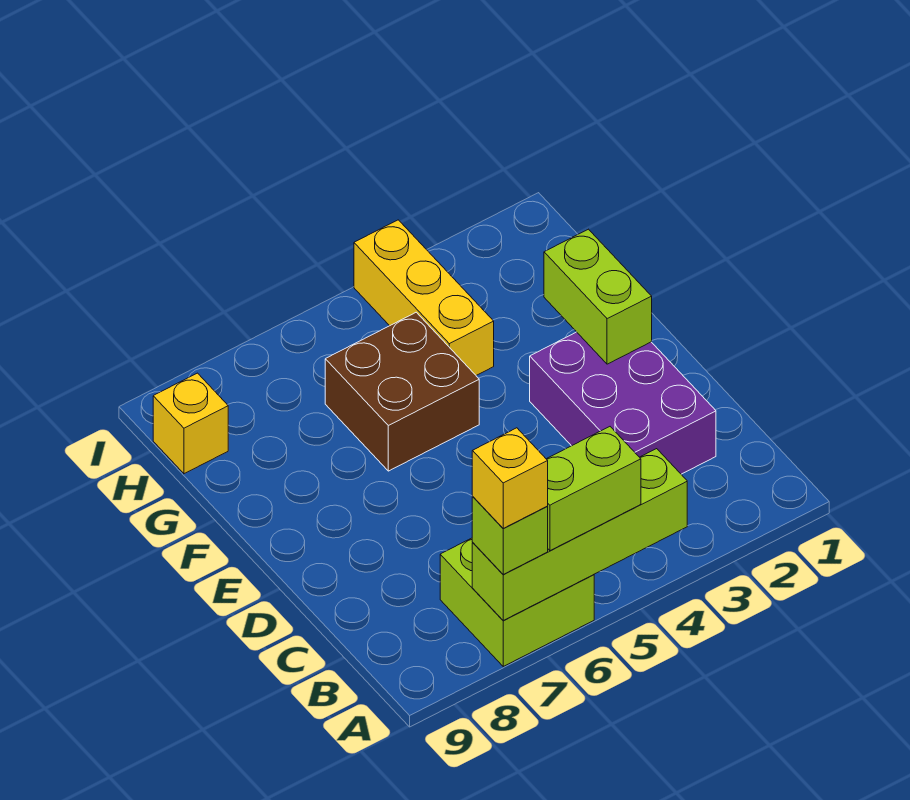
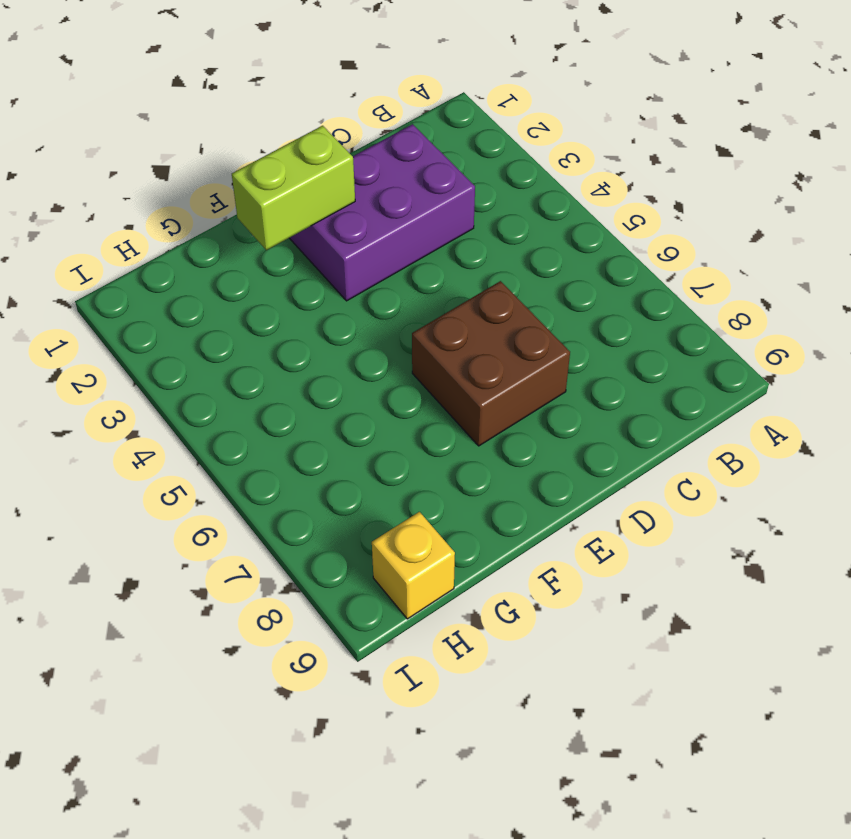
brown 2x2 brick [412,281,570,446] -> brown 2x2 brick moved to [325,312,479,471]
none -> lime 2x2 brick [440,538,594,666]
none -> yellow 1x3 brick [354,220,494,375]

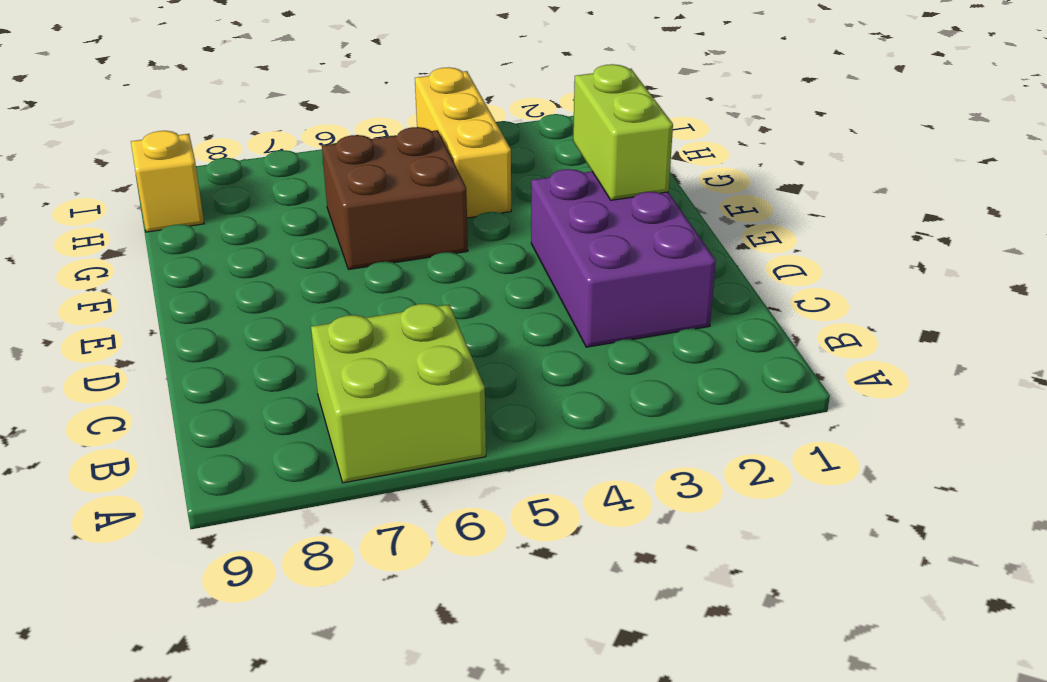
none -> lime 1x4 brick [472,449,687,620]
none -> lime 1x2 brick [547,427,641,551]

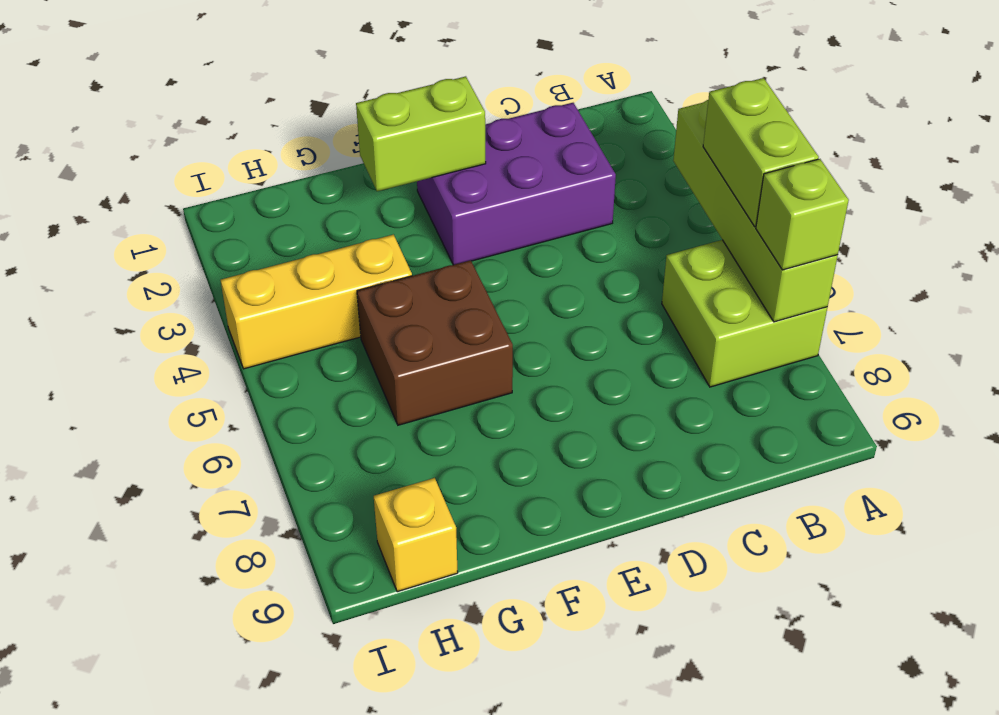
none -> yellow 1x1 brick [472,428,548,529]

